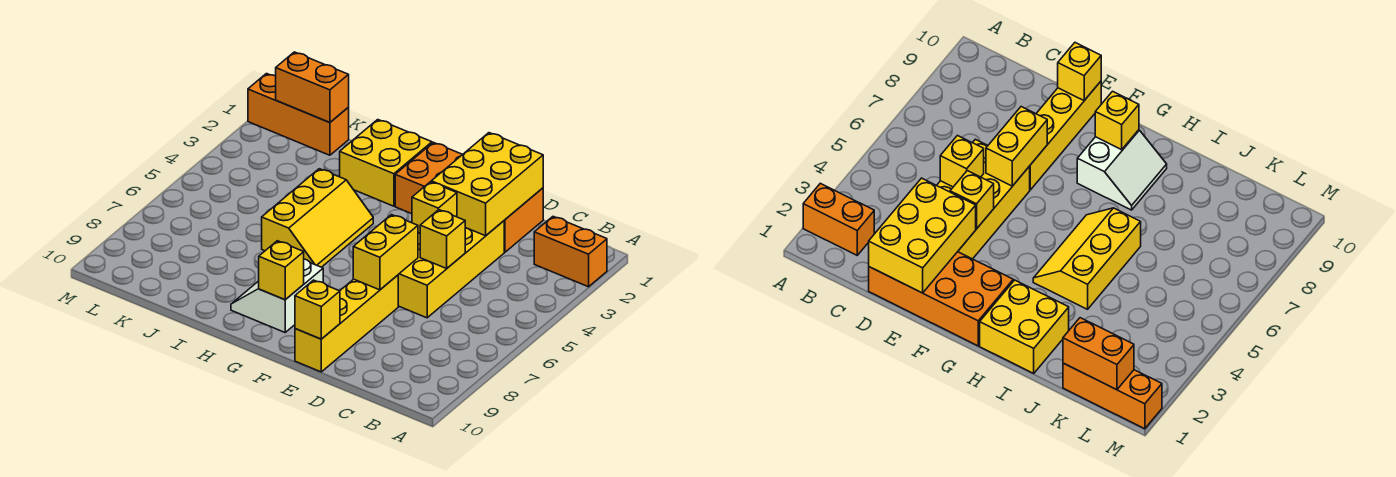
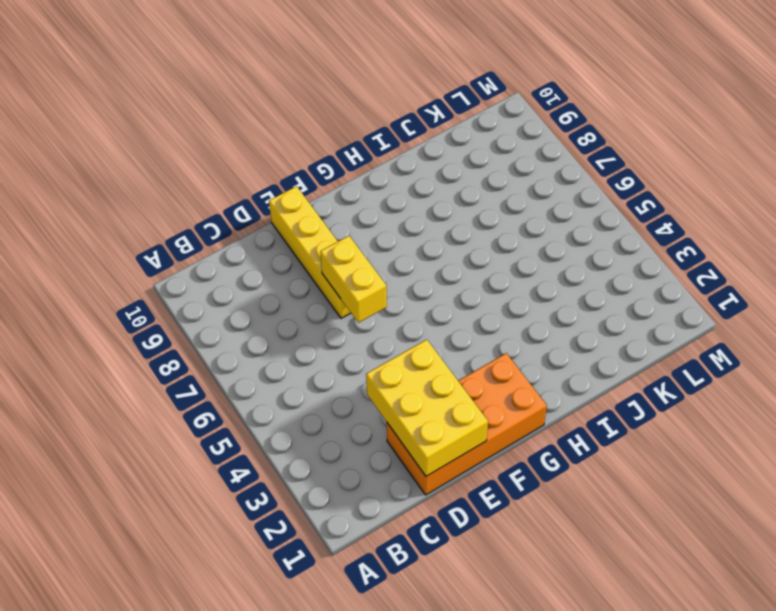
none -> orange 1x2 brick [534,217,607,287]
none -> yellow 2x4 brick [398,221,504,318]
none -> white 2x2 slope [231,259,323,332]

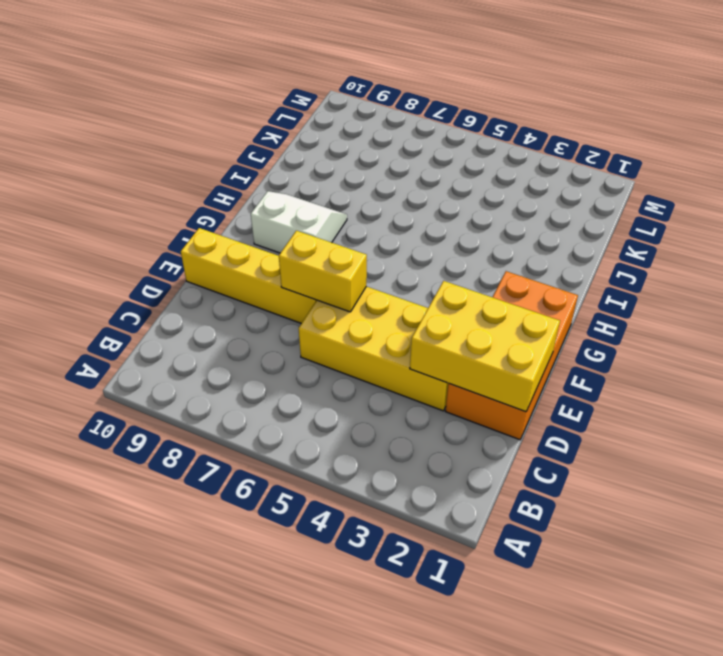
none -> orange 1x2 brick [534,217,607,287]
none -> yellow 2x2 brick [340,120,432,206]
none -> yellow 2x3 slope [262,169,373,267]

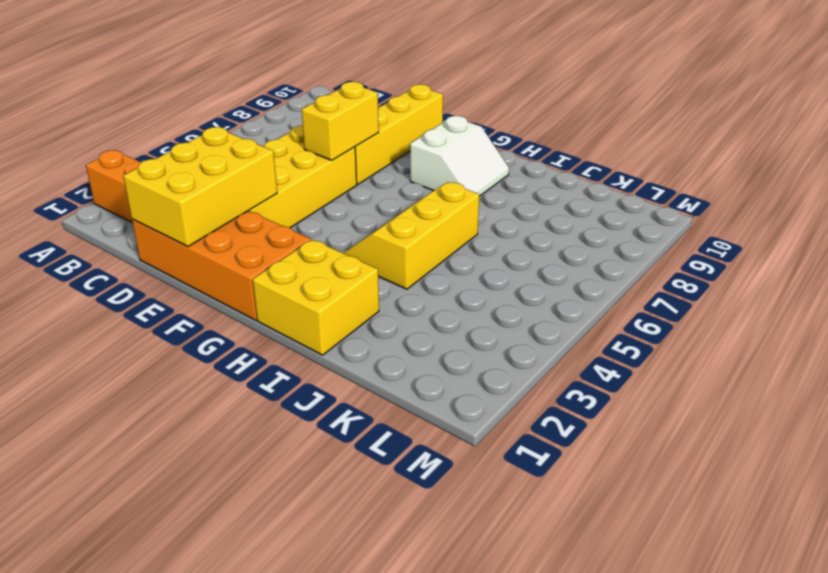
none -> orange 1x3 brick [248,74,349,155]
none -> yellow 1x1 brick [420,210,465,268]
none -> yellow 1x1 brick [412,182,457,233]

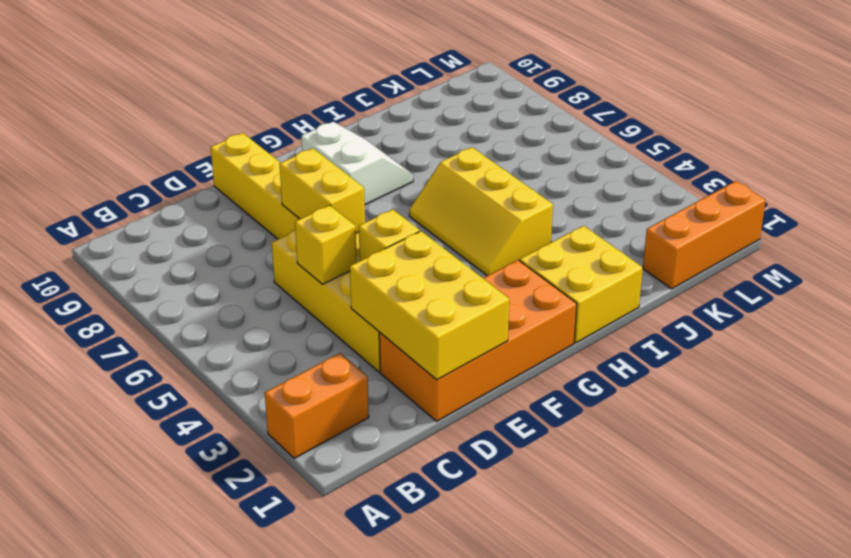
none -> yellow 1x1 brick [295,280,340,339]
none -> yellow 1x1 brick [259,241,304,300]
none -> orange 1x2 brick [276,52,349,123]

